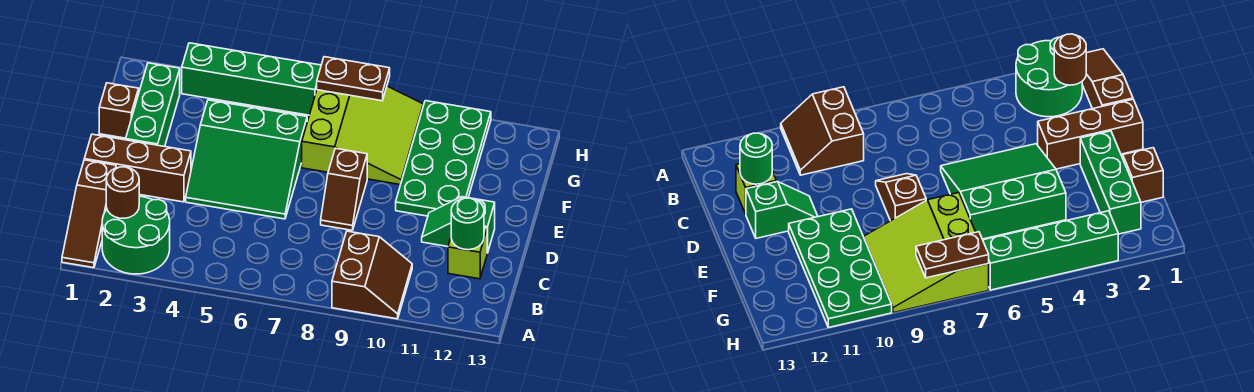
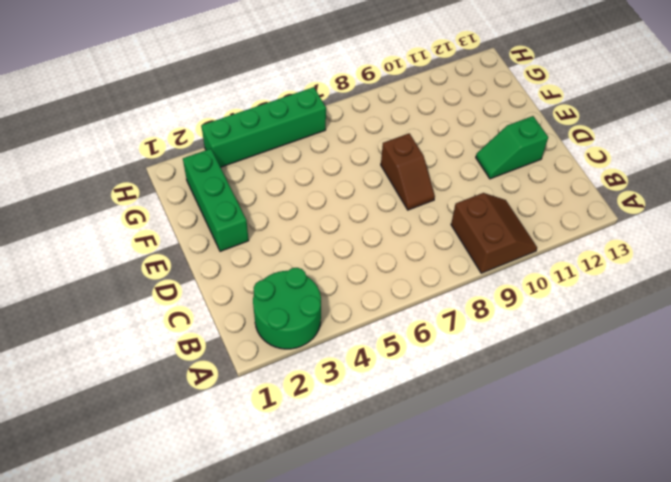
none -> brown 1x3 slope [62,160,116,268]
none -> lime 1x1 brick [448,227,487,279]
none -> brown 1x3 brick [84,134,191,202]

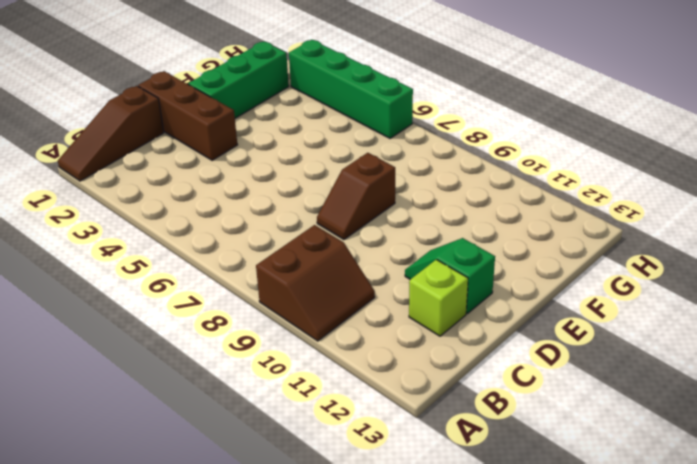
none -> green 2x2 round brick [102,196,170,274]
none -> green 3x3 slope [186,100,307,219]
none -> green 2x4 plate [396,101,491,216]

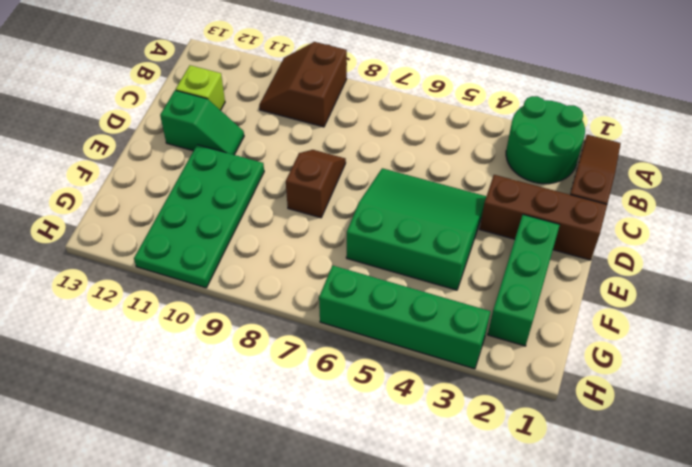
none -> brown 1x1 brick [99,83,139,138]
none -> lime 3x3 slope [302,86,423,185]
none -> brown 1x1 round brick [106,167,139,218]

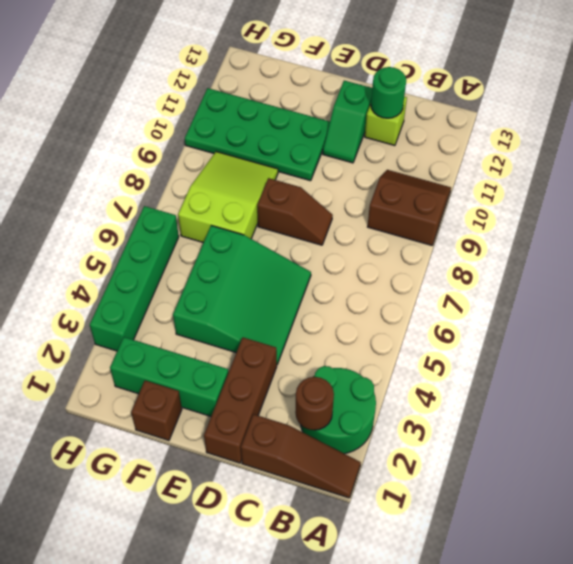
lime 2x3 slope [178,152,278,243] -> lime 3x3 slope [302,86,423,185]
none -> brown 1x2 plate [317,57,390,101]

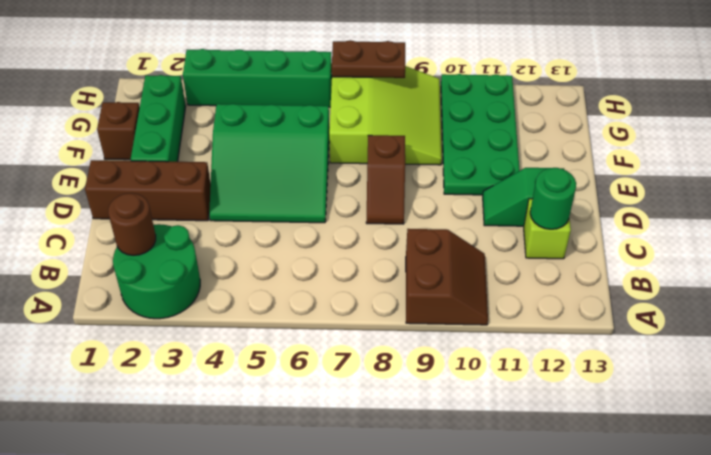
none -> brown 1x3 slope [62,160,116,268]

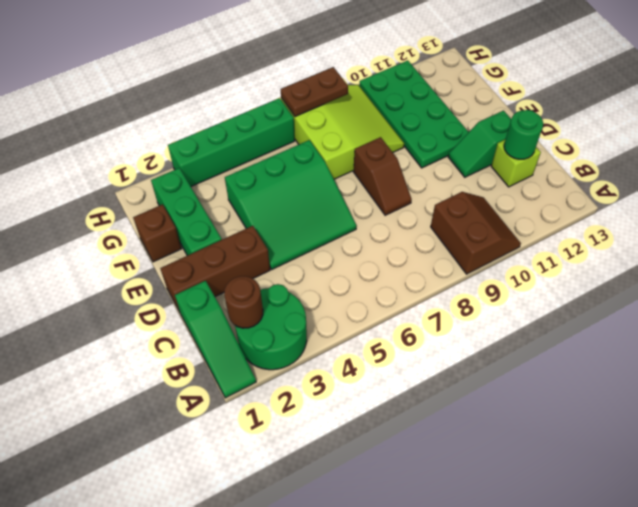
green 1x3 slope [175,281,256,398] -> brown 1x3 slope [62,160,116,268]

